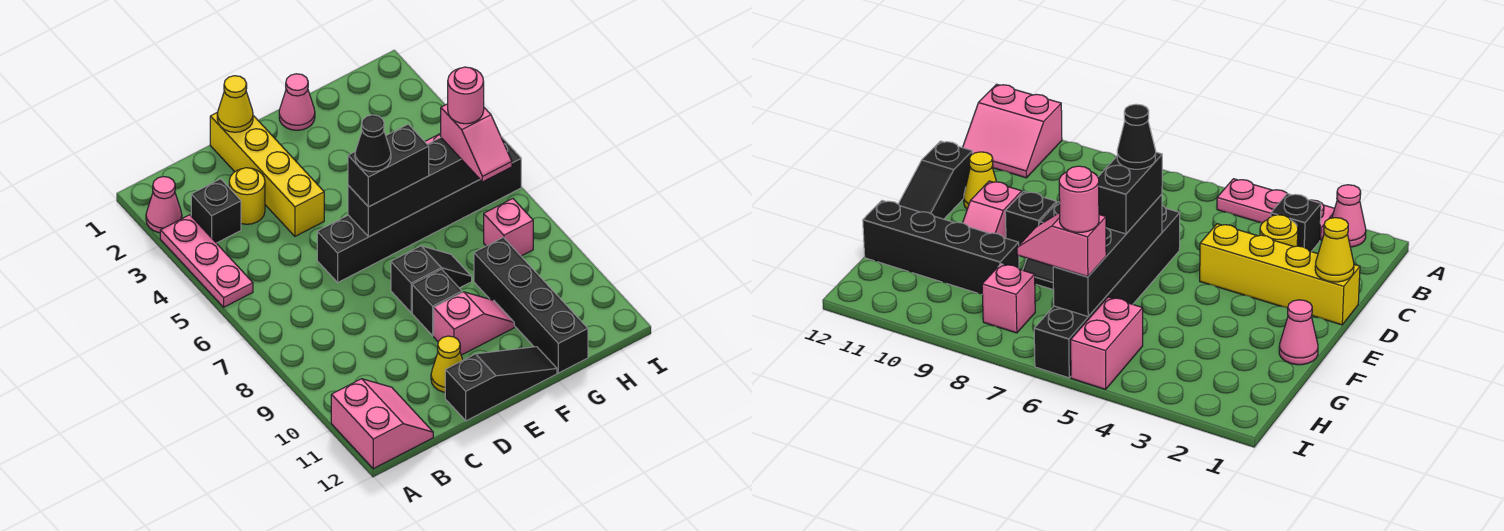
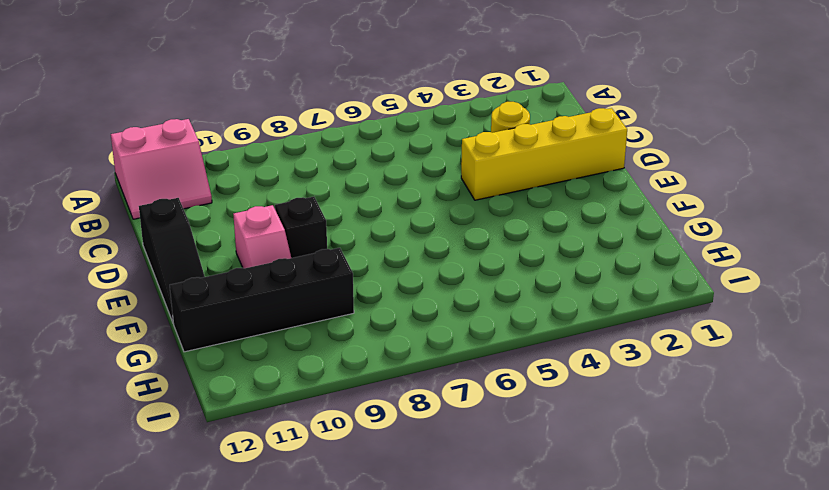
none -> pink 1x1 cone [146,177,182,233]
none -> pink 1x3 plate [160,215,253,307]
none -> black 1x1 brick [191,179,241,243]

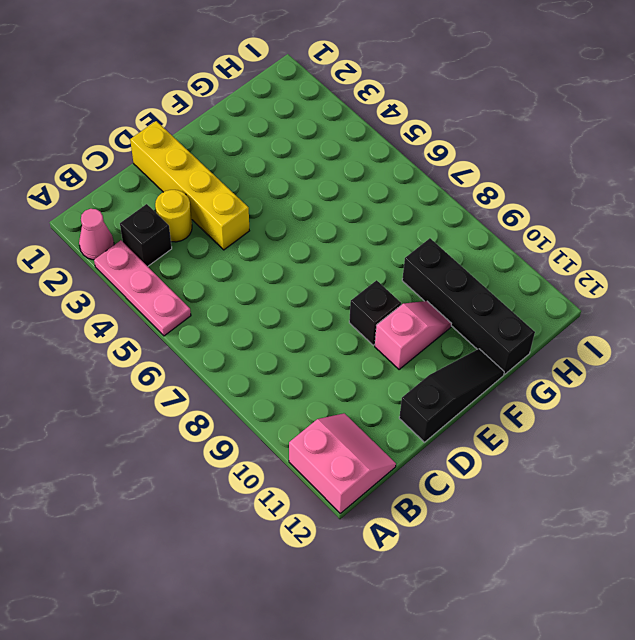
none -> black 1x6 brick [317,137,521,282]
none -> yellow 1x1 cone [431,336,463,392]
none -> black 1x2 slope [391,246,472,313]

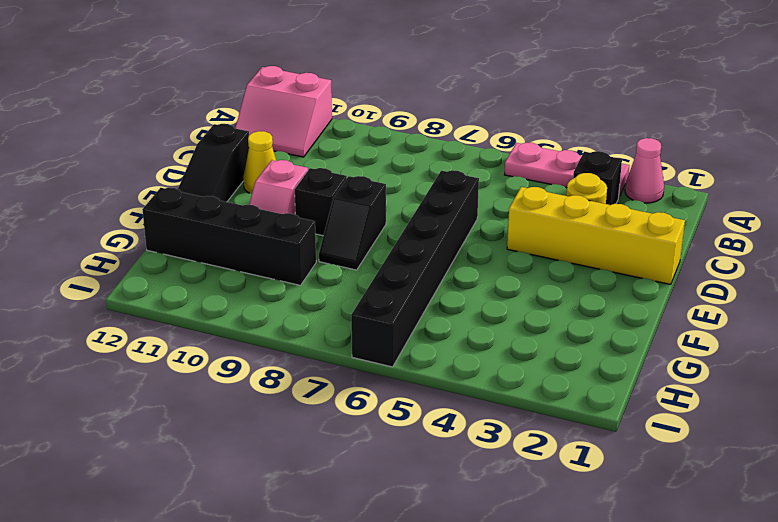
none -> pink 1x1 cone [279,74,315,130]
none -> pink 1x2 brick [1071,297,1143,389]
none -> pink 1x1 brick [484,199,533,256]

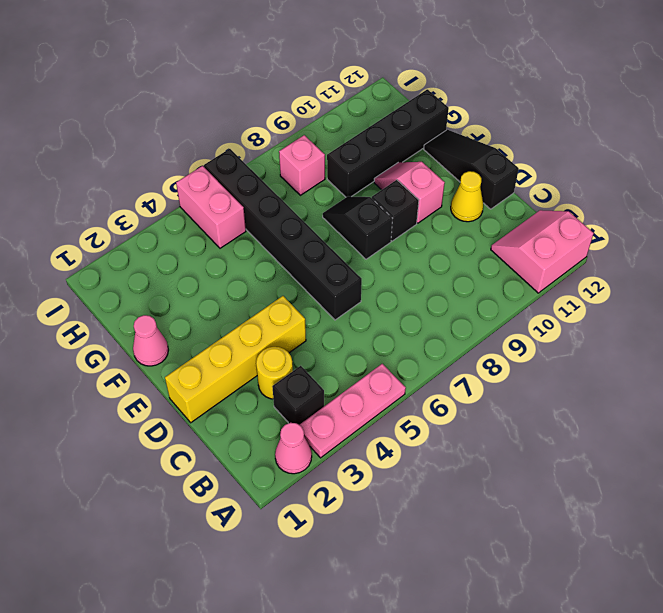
none -> yellow 1x1 cone [217,76,253,132]
none -> black 1x4 brick [348,138,480,237]
none -> black 1x2 brick [348,124,429,207]

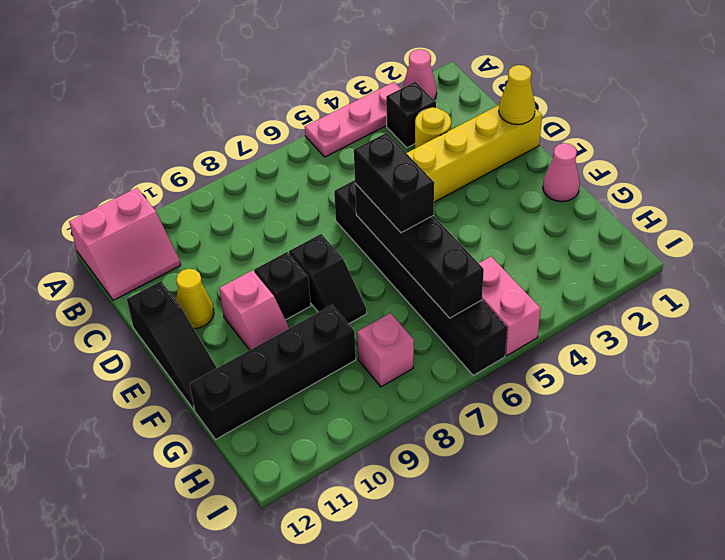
none -> pink 1x2 slope [441,104,512,182]
none -> black 1x1 cone [355,115,391,172]
none -> pink 1x1 round brick [448,67,484,124]

